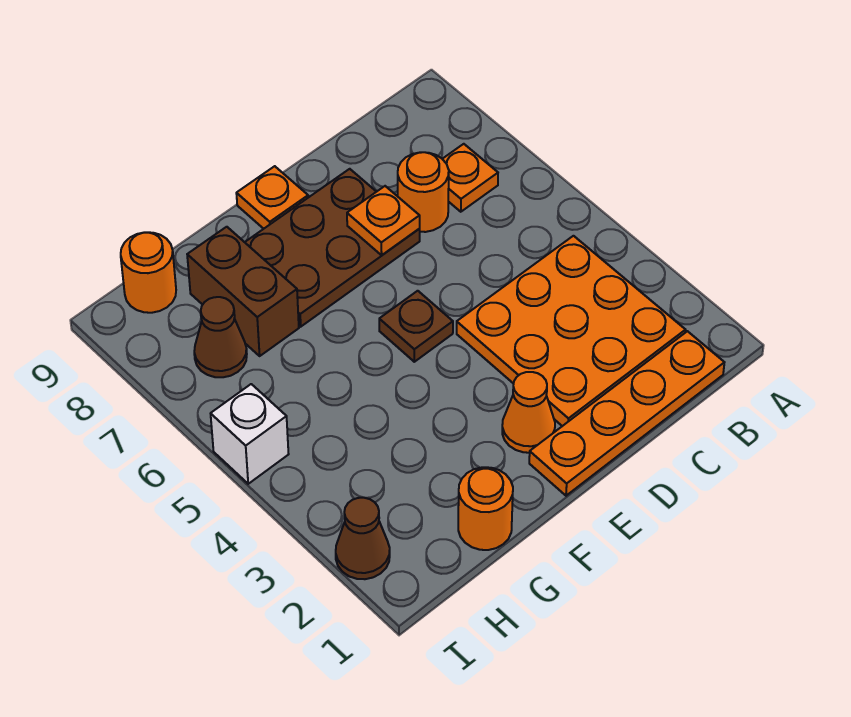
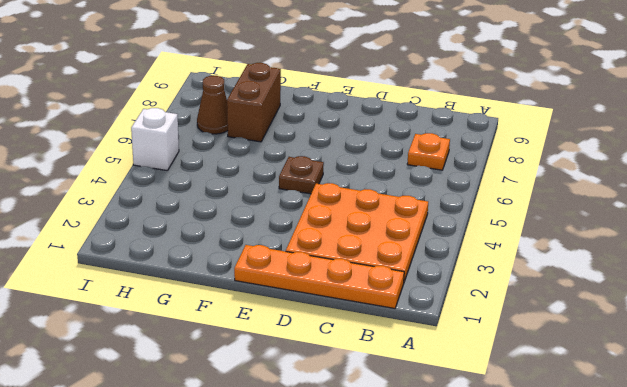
none -> orange 1x1 round brick [398,152,449,232]
none -> brown 2x3 plate [245,169,420,327]
none -> orange 1x1 cone [502,372,555,453]

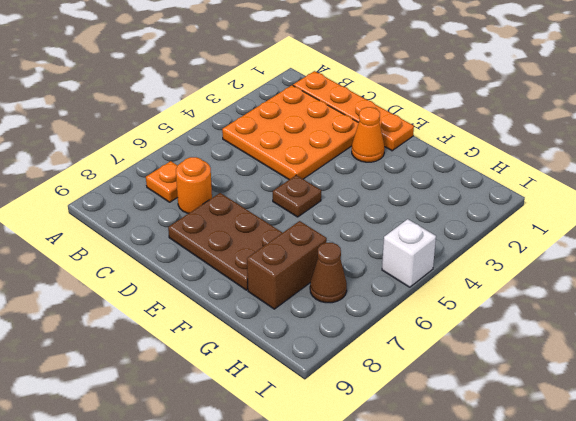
none -> orange 1x1 plate [236,166,308,229]
none -> orange 1x1 round brick [458,467,513,550]
none -> orange 1x1 round brick [121,232,176,313]

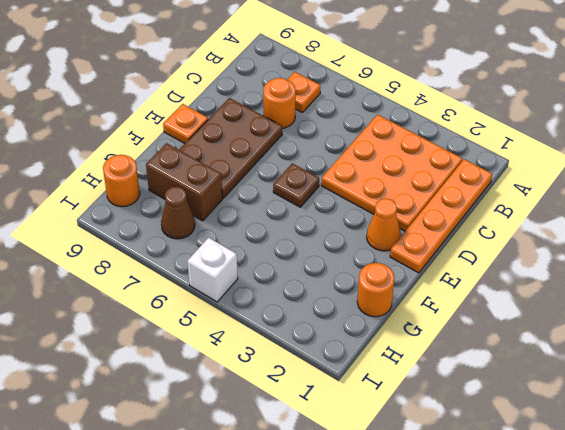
none -> brown 1x1 cone [336,498,390,579]
none -> orange 1x1 plate [347,186,420,255]

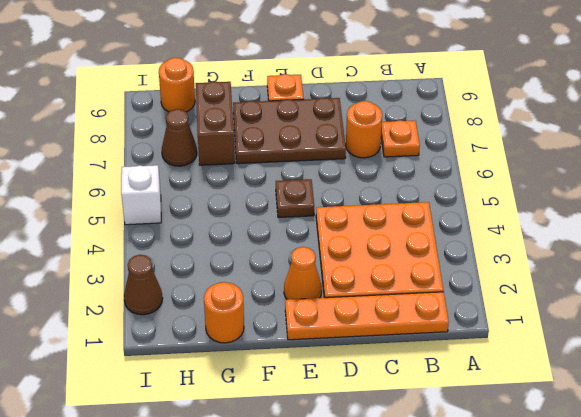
none -> orange 1x1 plate [347,186,420,255]

